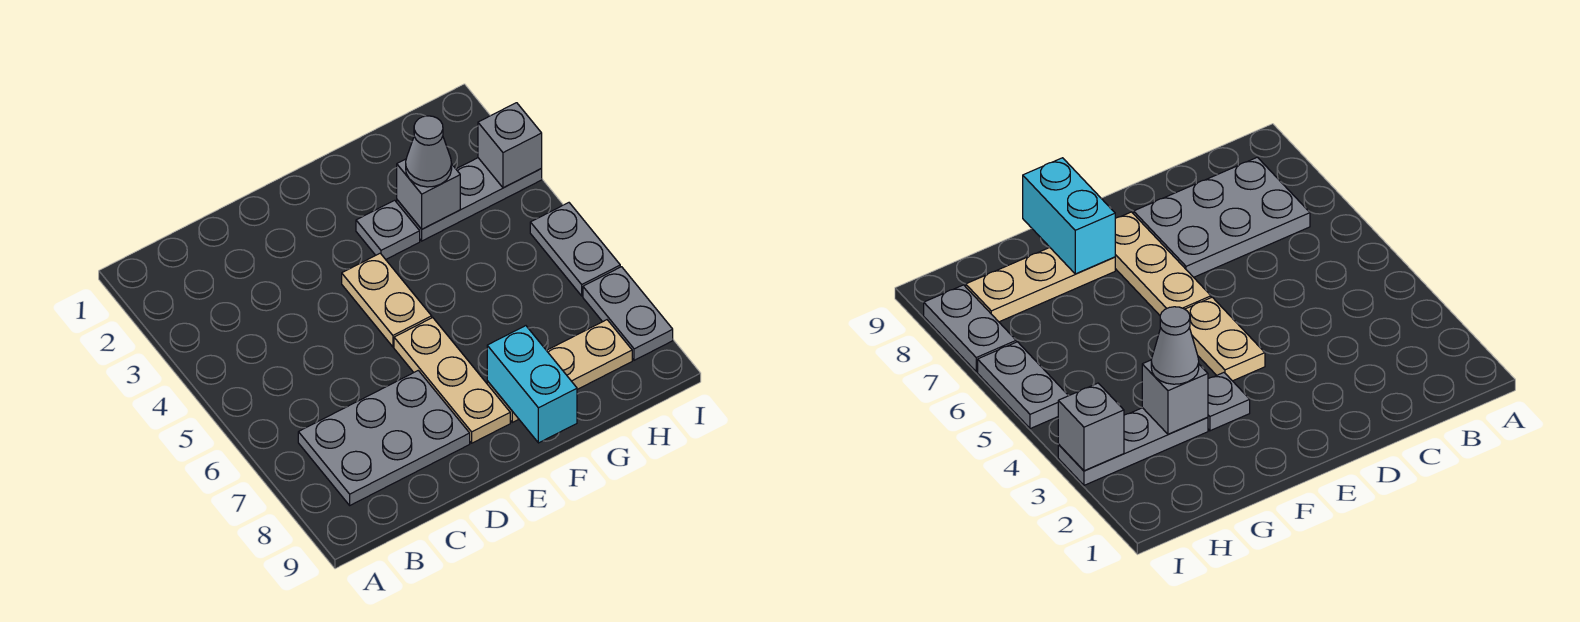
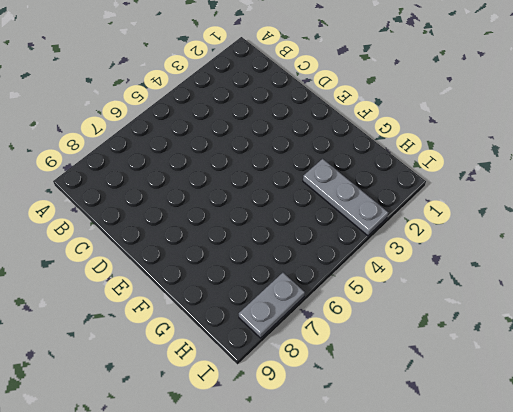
none -> grey 2x3 plate [298,370,470,505]
none -> tan 1x2 plate [342,253,432,347]
none -> tan 1x3 plate [394,318,510,443]

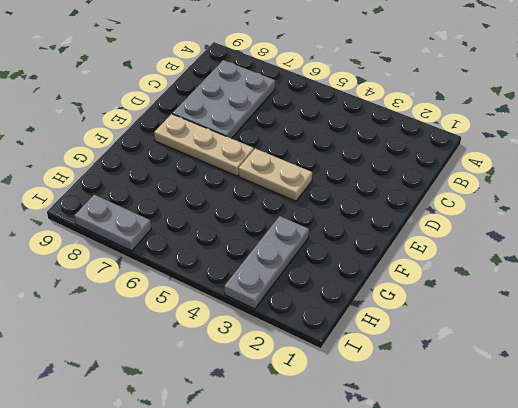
none -> grey 1x1 plate [356,200,420,259]
none -> tan 1x3 plate [487,320,632,422]
none -> grey 1x2 plate [530,203,620,296]

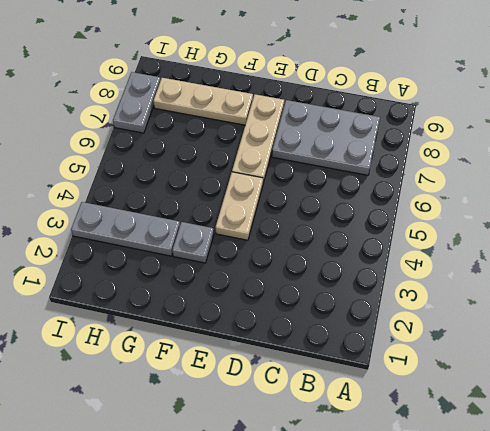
none -> grey 1x2 plate [530,203,620,296]
none -> cyan 1x2 brick [487,326,577,443]
none -> grey 1x1 brick [397,159,460,229]

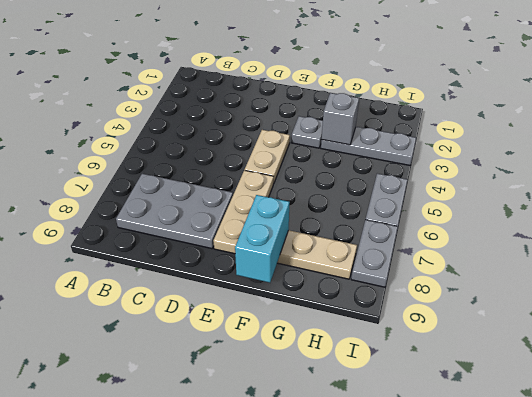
none -> grey 1x1 brick [478,103,542,188]
none -> grey 1x1 cone [406,116,452,187]

